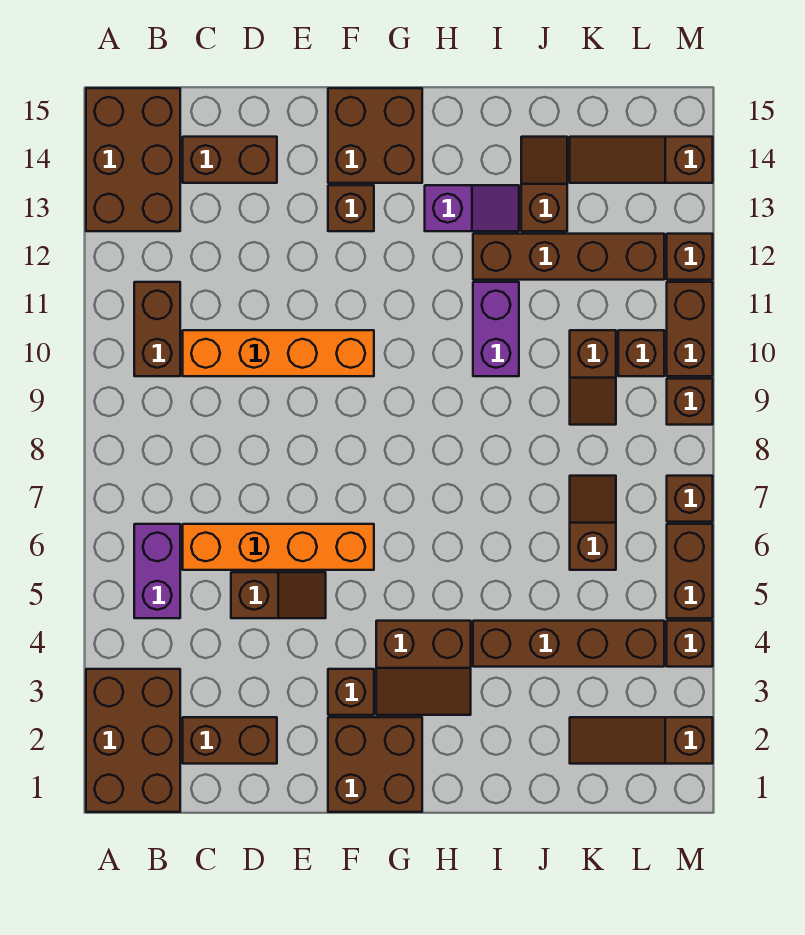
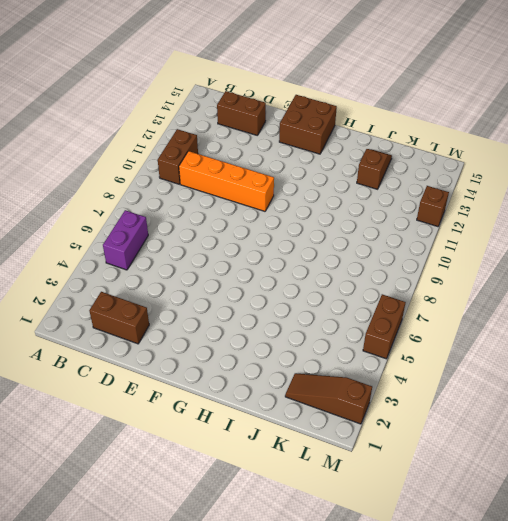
none -> brown 2x3 brick [86,669,180,812]
none -> brown 2x3 brick [86,88,180,231]
none -> orange 1x4 brick [183,524,374,570]
none -> brown 1x2 slope [231,572,326,618]

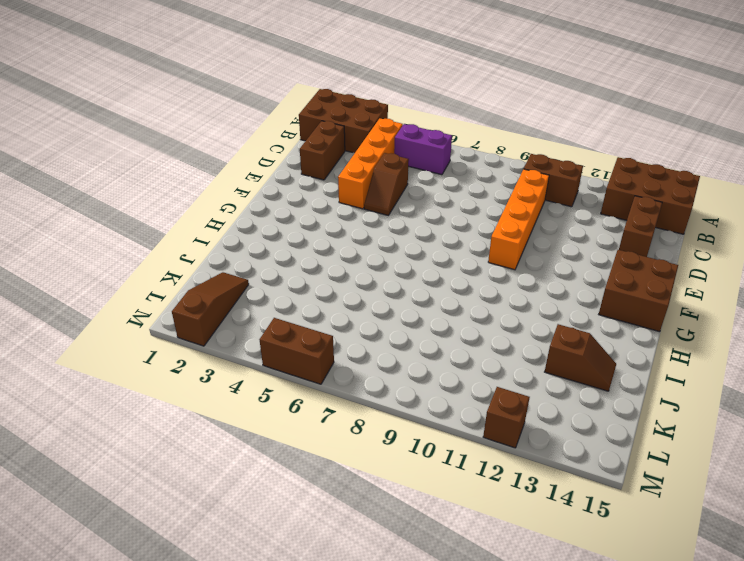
orange 1x4 brick [338,119,403,209] -> orange 1x4 brick moved to [183,524,374,570]
none -> brown 2x2 brick [328,717,422,812]
none -> brown 1x1 brick [328,669,374,715]
none -> brown 1x1 brick [328,185,374,231]
none -> brown 2x2 slope [376,621,471,715]

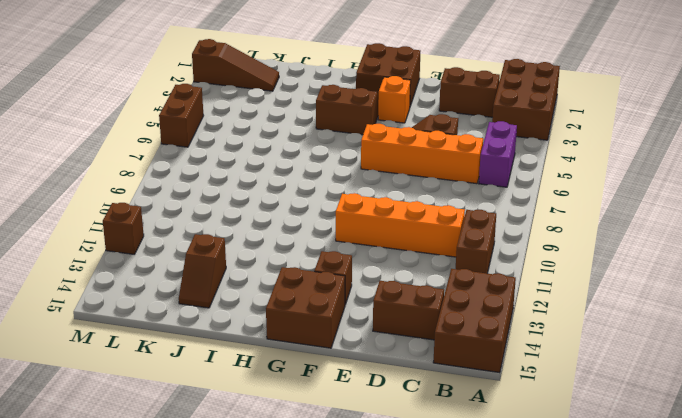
orange 1x1 brick [378,76,411,123] -> brown 1x1 brick [328,669,374,715]
none -> purple 1x2 slope [425,185,519,231]
none -> brown 1x4 brick [473,621,664,667]
none -> purple 1x2 brick [473,282,519,376]
none -> brown 1x4 brick [473,234,664,280]

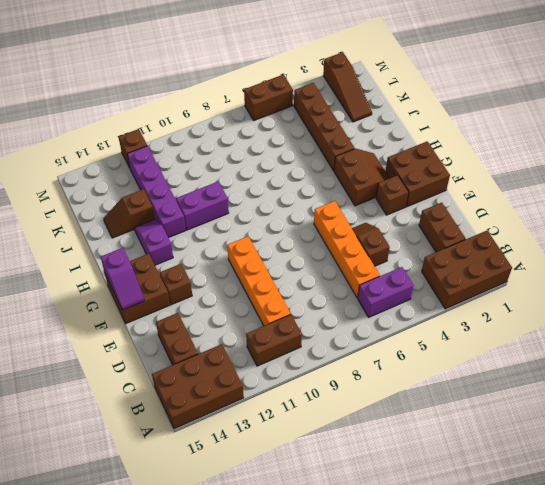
purple 1x2 slope [101,248,144,310] -> none
purple 1x4 brick [127,146,186,238] -> brown 1x4 brick [473,234,664,280]
none -> brown 1x2 slope [570,476,616,570]
none -> brown 1x2 slope [570,330,616,425]
none -> brown 1x3 slope [570,137,713,183]
none -> brown 1x1 brick [618,330,664,376]

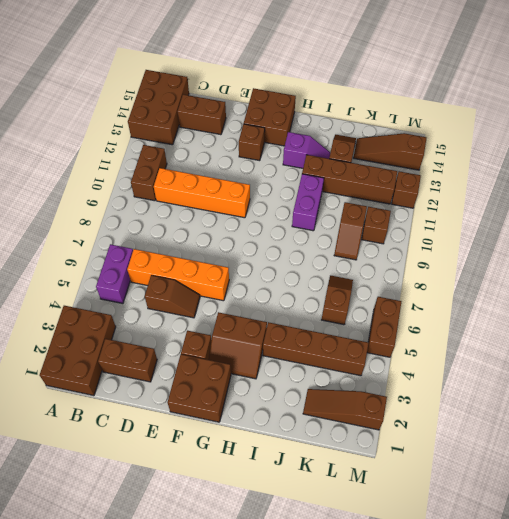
none -> brown 1x1 brick [667,621,713,667]
none -> brown 1x1 brick [667,476,713,522]
none -> brown 1x1 brick [667,379,713,425]
none -> brown 1x2 brick [667,282,713,376]

